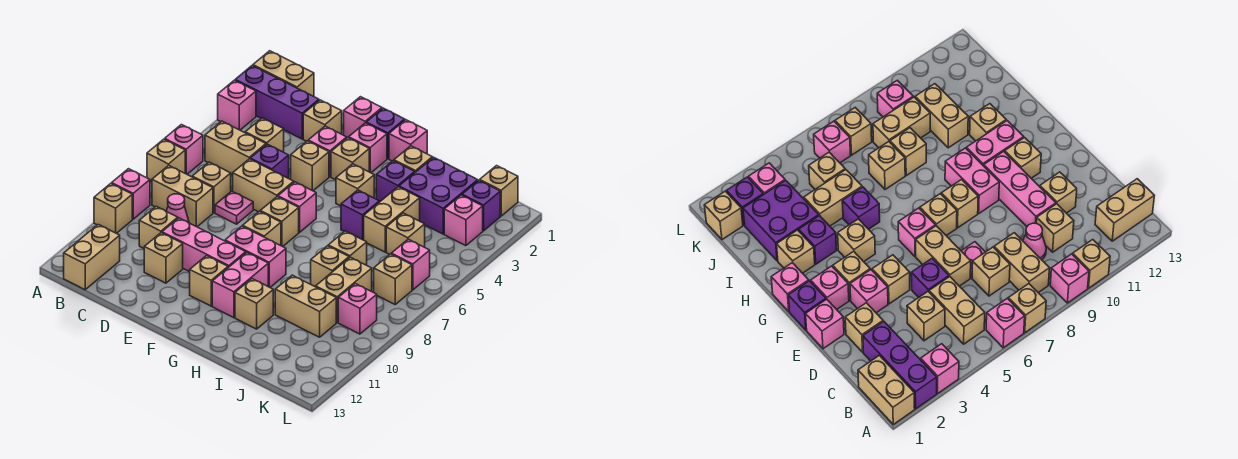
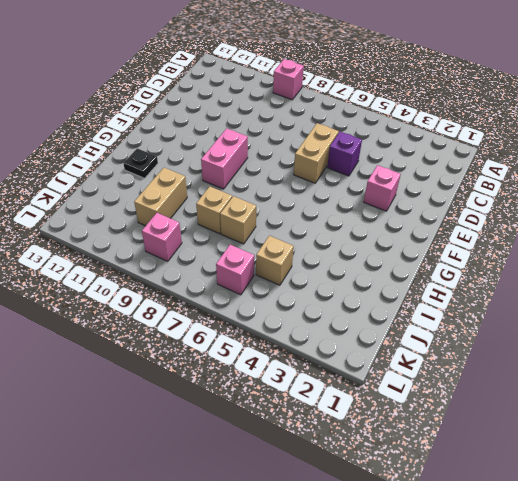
black 1x1 plate [123,148,158,178] -> none
none -> tan 1x2 brick [253,51,314,96]
none -> purple 1x3 brick [235,66,319,139]
none -> pink 1x1 brick [218,80,256,130]
none -> pink 1x1 brick [165,125,203,174]

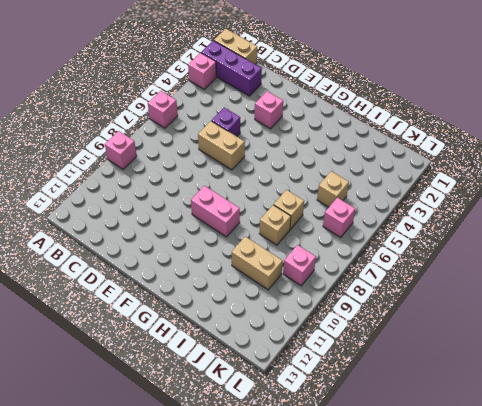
none -> tan 1x1 brick [147,139,185,181]
none -> tan 1x1 brick [94,183,132,233]
none -> tan 1x2 brick [205,121,266,175]
none -> tan 1x2 brick [152,166,213,227]

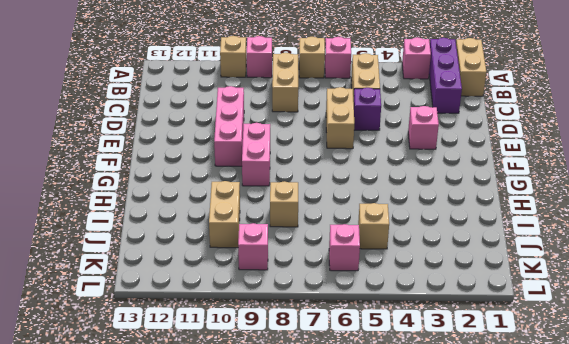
none -> tan 1x2 brick [64,224,120,290]
none -> tan 1x1 brick [245,118,284,152]
none -> tan 1x1 brick [192,162,231,213]
none -> pink 1x1 cone [166,194,189,223]

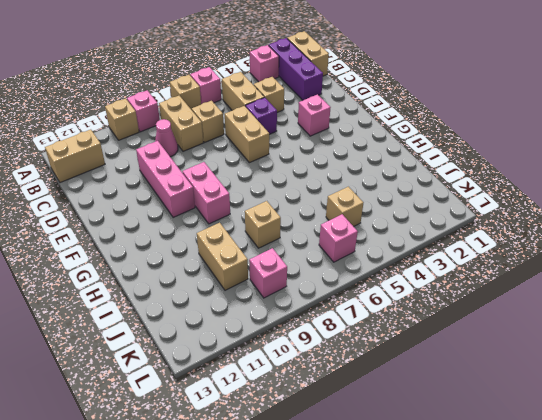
none -> tan 1x1 brick [139,206,178,248]
none -> tan 1x1 brick [303,100,342,141]
none -> pink 1x1 plate [215,191,253,224]
none -> tan 1x1 brick [144,233,183,283]

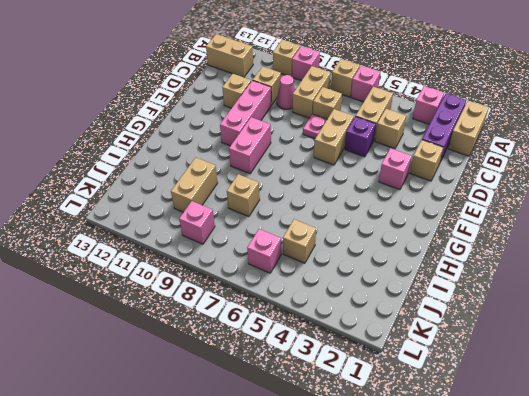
none -> pink 1x1 brick [344,97,382,138]
none -> tan 1x1 brick [291,141,329,191]
none -> purple 1x1 brick [366,108,405,159]
none -> pink 1x1 brick [349,123,387,173]

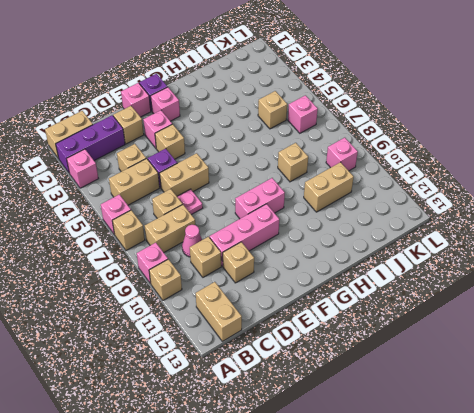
none -> tan 1x1 brick [331,138,369,180]
none -> pink 1x1 brick [278,182,316,232]
none -> tan 1x1 brick [260,197,299,247]
none -> tan 1x1 brick [243,211,281,246]

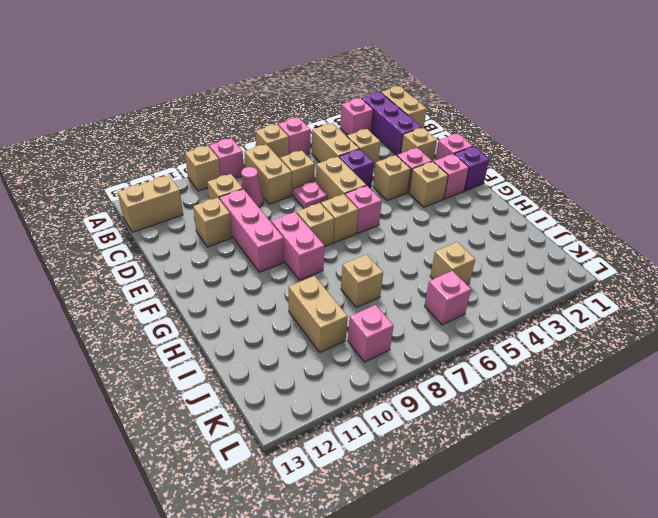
none -> tan 1x1 brick [190,256,228,306]
none -> pink 1x1 brick [389,120,427,161]
none -> tan 1x1 brick [336,164,374,206]
none -> pink 1x2 brick [212,252,268,318]

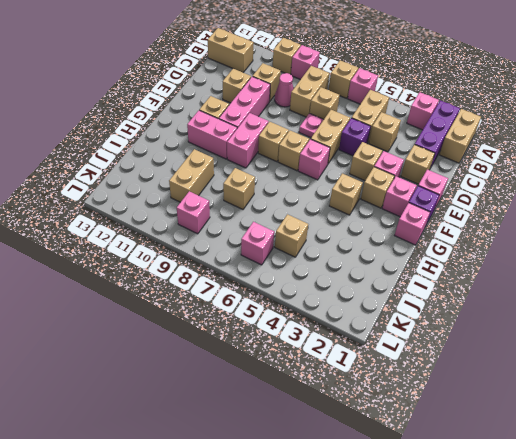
none -> tan 1x1 brick [394,146,432,172]
none -> purple 1x1 brick [376,161,415,202]
none -> purple 1x1 brick [341,190,379,240]
none -> tan 1x1 brick [235,279,273,329]

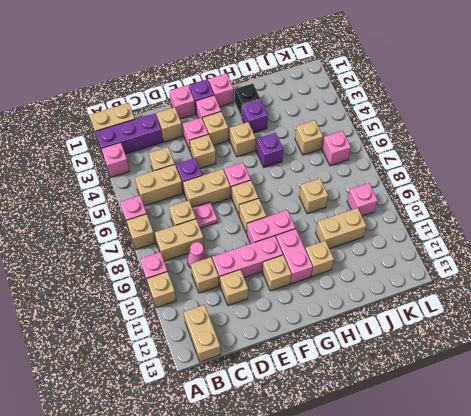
black 1x1 brick [235,84,260,117] -> tan 1x1 brick [394,146,432,172]
none -> purple 2x2 brick [399,157,478,234]
none -> tan 1x2 brick [364,187,420,252]
none -> tan 1x1 brick [328,231,367,265]
none -> tan 1x2 brick [316,257,372,322]

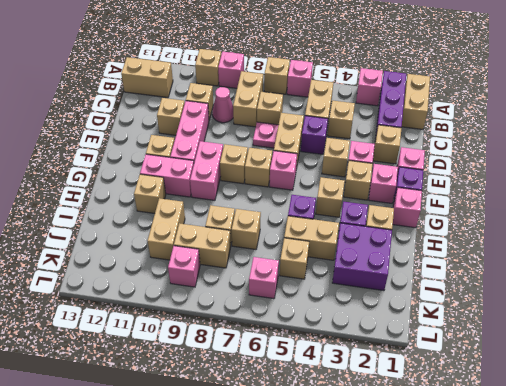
none -> tan 1x1 brick [480,166,518,216]
none -> purple 1x1 brick [462,180,500,231]
none -> pink 1x1 brick [444,195,483,246]
none -> tan 1x1 brick [374,254,412,304]

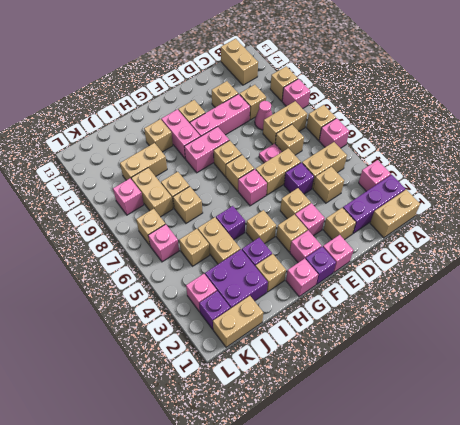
tan 1x2 brick [213,296,263,347] -> tan 1x1 brick [480,166,518,216]

